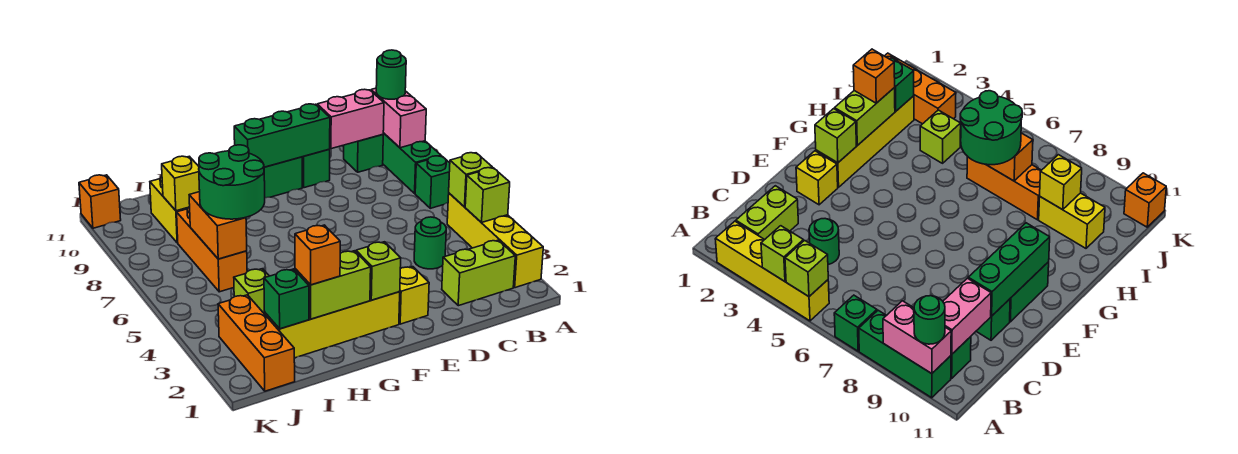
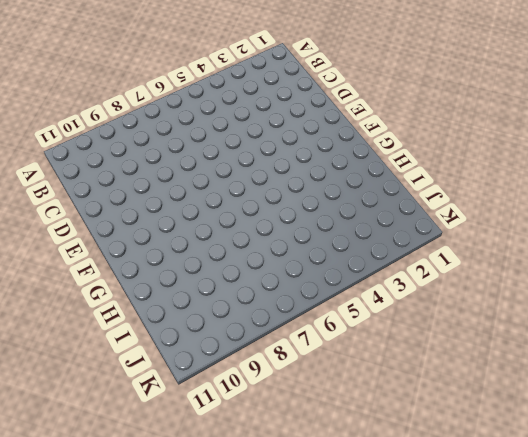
none -> yellow 1x4 brick [447,193,543,288]
none -> green 1x1 brick [415,156,450,208]
none -> green 1x3 brick [383,133,441,193]

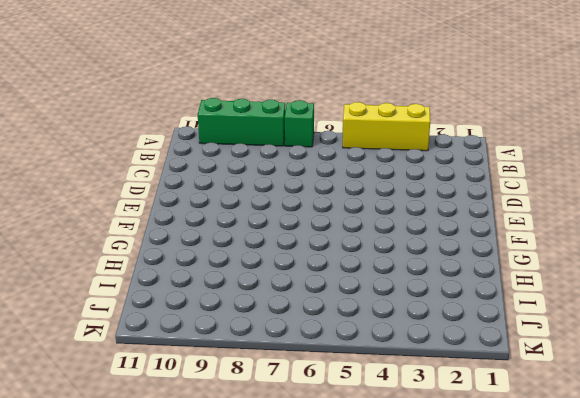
yellow 1x3 brick [343,102,430,151] -> yellow 1x4 brick [447,193,543,288]
none -> lime 1x2 brick [442,240,515,306]
none -> green 1x1 brick [344,135,383,172]
none -> green 1x1 round brick [414,217,446,269]

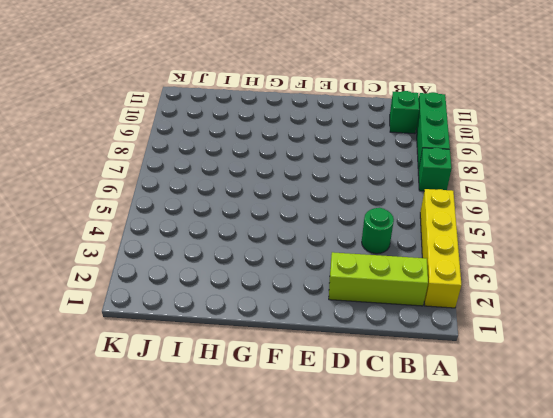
lime 1x3 brick [329,252,428,306] -> lime 1x2 brick [442,240,515,306]
none -> green 1x1 brick [302,150,330,188]
none -> yellow 1x1 brick [399,267,429,324]
none -> green 1x2 brick [264,157,302,198]

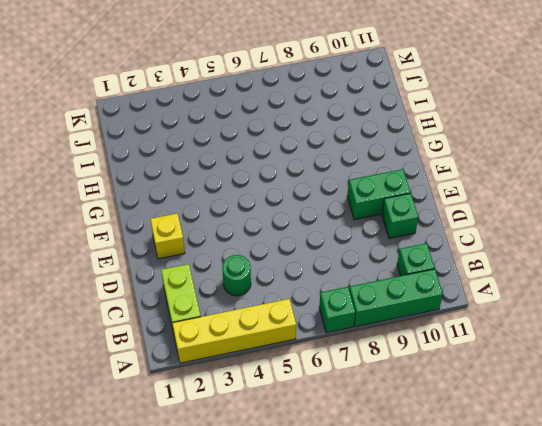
green 1x2 brick [347,169,411,220] -> green 1x2 brick turned to [264,157,302,198]
none -> yellow 1x4 brick [265,292,400,358]
none -> lime 1x1 brick [234,269,269,314]
none -> orange 1x3 brick [177,207,247,292]

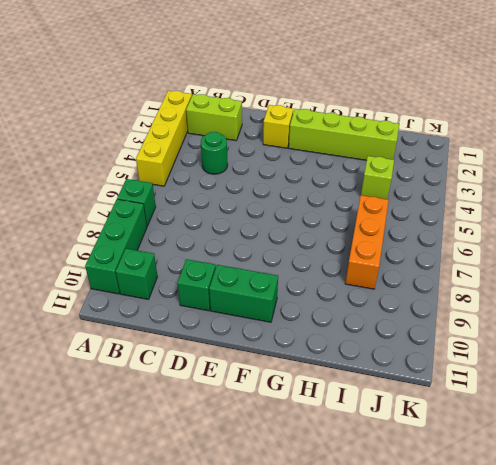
lime 1x4 brick [289,109,399,160] -> yellow 1x4 brick [265,292,400,358]
none -> yellow 1x2 brick [150,177,188,243]
none -> orange 1x3 brick [218,295,295,391]
none -> orange 1x1 brick [79,175,121,228]

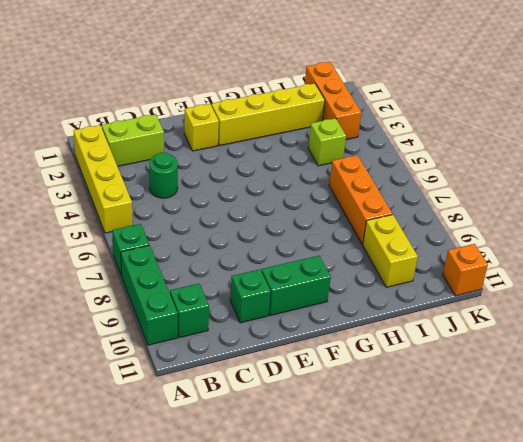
none -> lime 1x1 brick [465,168,510,223]
none -> lime 1x1 brick [449,153,492,207]
none -> pink 1x2 brick [371,88,426,148]

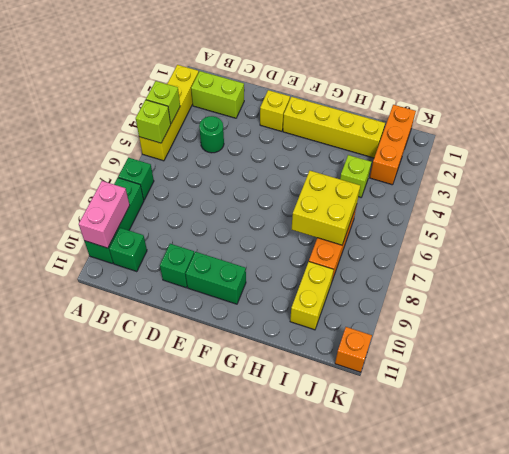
yellow 2x2 brick [291,171,360,245] -> orange 1x2 brick [189,192,247,259]
none -> pink 1x2 brick [317,89,384,149]
none -> green 1x3 brick [234,104,330,167]
none -> lime 1x1 brick [356,242,401,300]

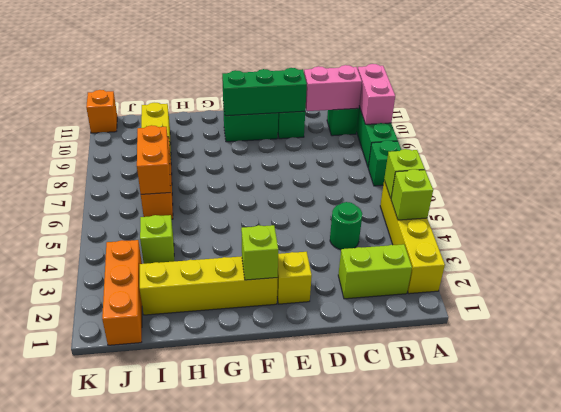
none -> lime 1x2 brick [295,251,371,319]
none -> green 1x1 brick [264,269,309,329]
none -> yellow 1x1 brick [162,156,200,211]

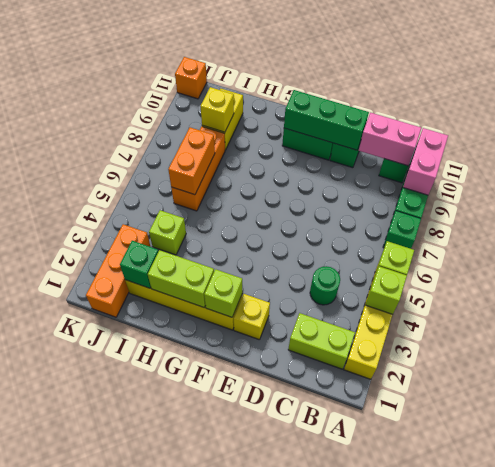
none -> green 1x1 round brick [376,50,406,99]
none -> orange 1x1 brick [295,225,340,285]
none -> green 2x2 round brick [199,145,265,219]

